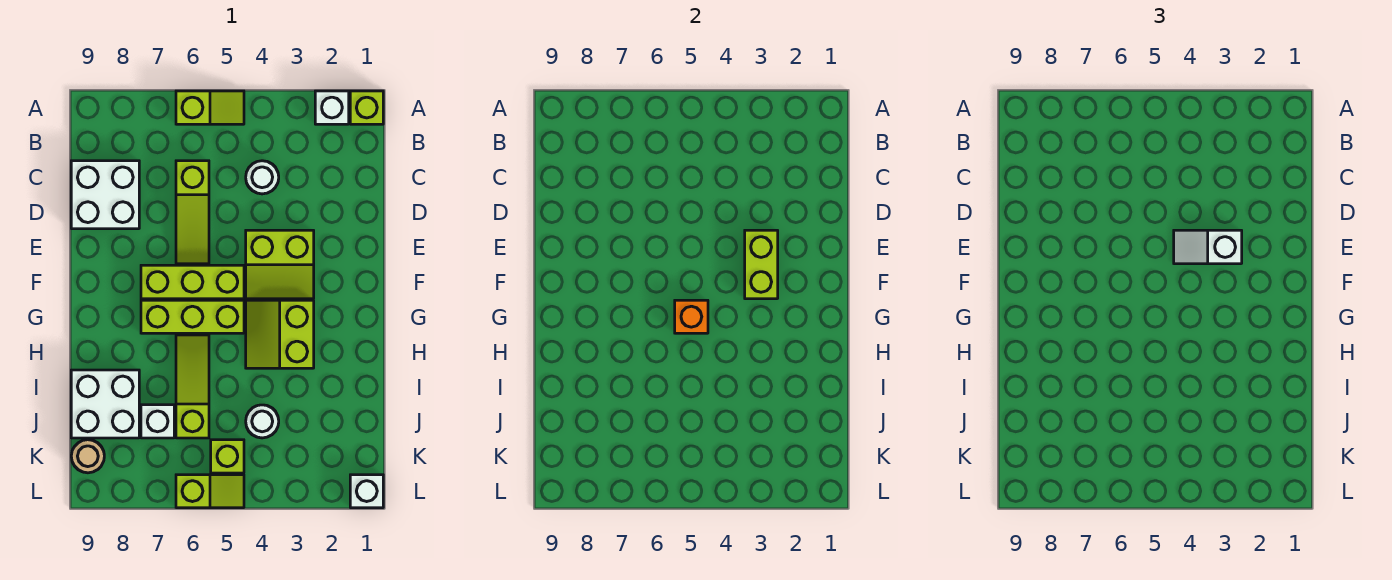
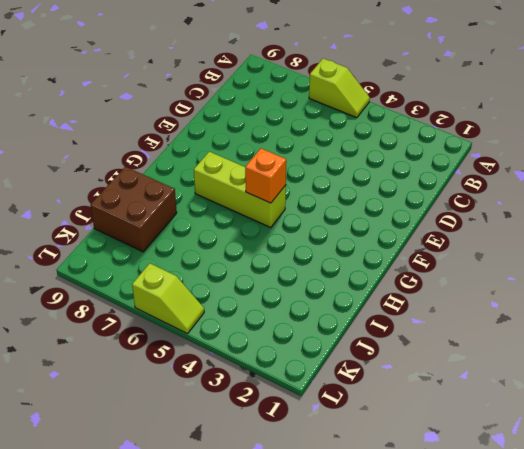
brown 2x2 brick [91,167,177,252] -> white 2x2 brick [71,370,139,438]
none -> lime 1x1 brick [350,91,383,124]
none -> white 1x1 brick [315,91,349,124]
none -> white 1x1 round brick [246,161,279,194]

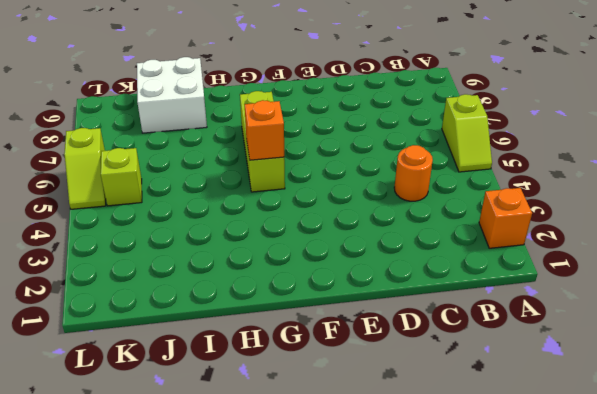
orange 1x1 brick [479,188,532,248] -> white 1x1 brick [315,91,349,124]
orange 1x1 round brick [394,145,433,201] -> white 1x1 round brick [246,161,279,194]
none -> lime 1x1 brick [350,91,383,124]
none -> lime 1x3 slope [176,161,209,264]
none -> white 2x2 brick [71,161,139,229]

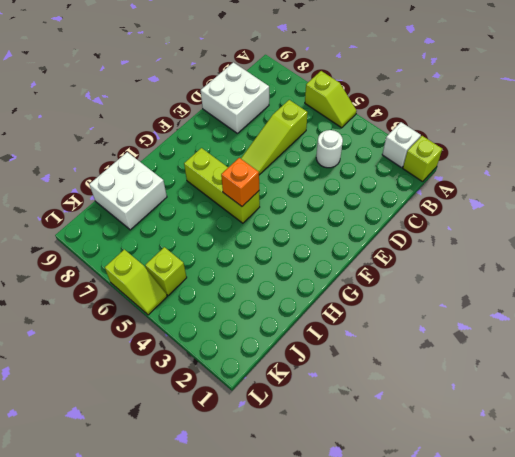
none -> lime 2x2 slope [246,230,314,299]
none -> lime 1x3 brick [141,265,244,299]
none -> lime 2x2 slope [246,300,314,368]

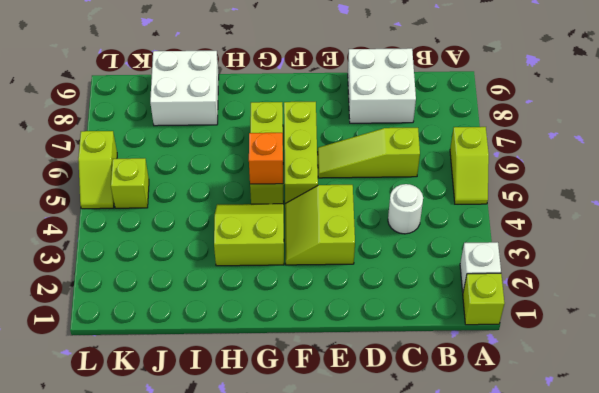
none -> lime 1x3 slope [176,335,209,438]
none -> white 1x1 round brick [246,405,279,438]
none -> white 1x1 brick [141,405,174,438]

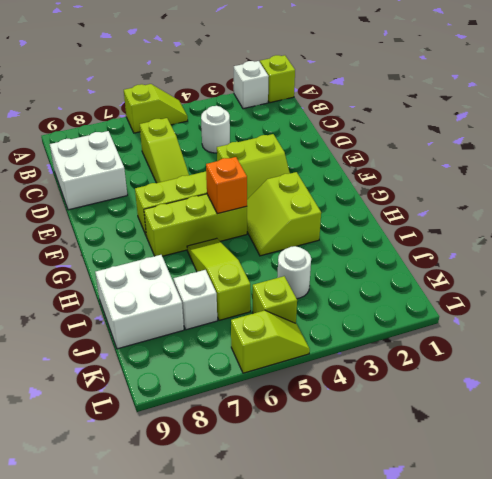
none -> tan 1x1 round brick [71,440,104,473]
none -> white 1x1 brick [350,475,383,508]
none -> lime 1x2 brick [745,230,778,299]

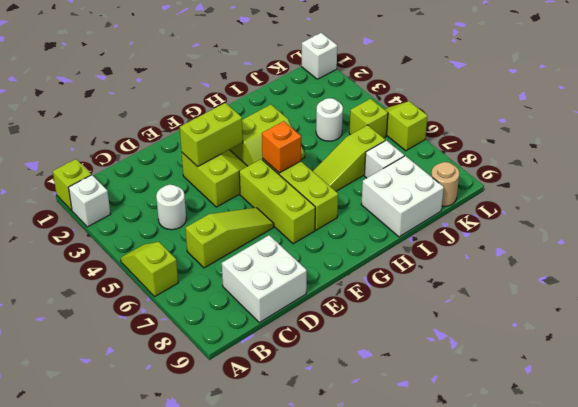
none -> white 1x2 slope [1174,230,1242,264]

